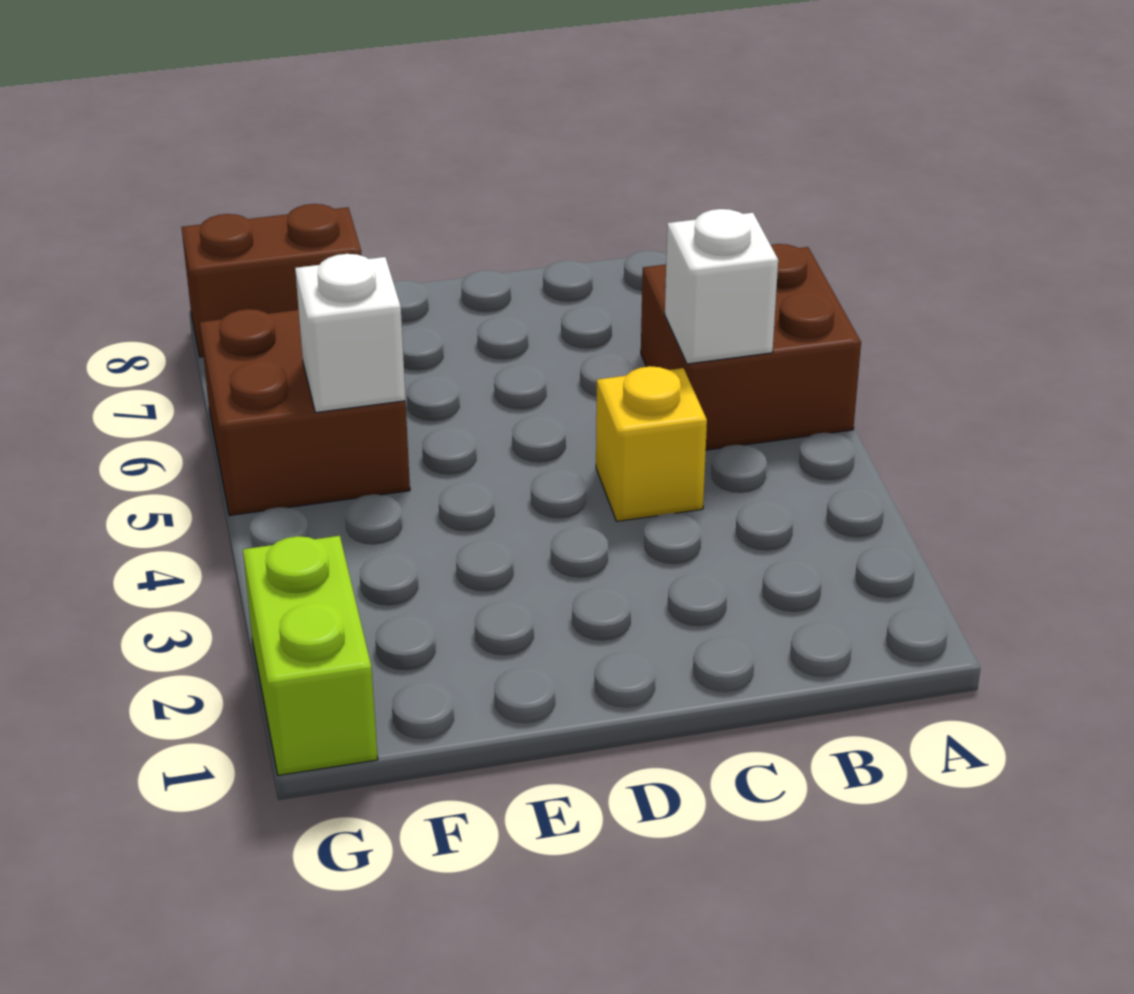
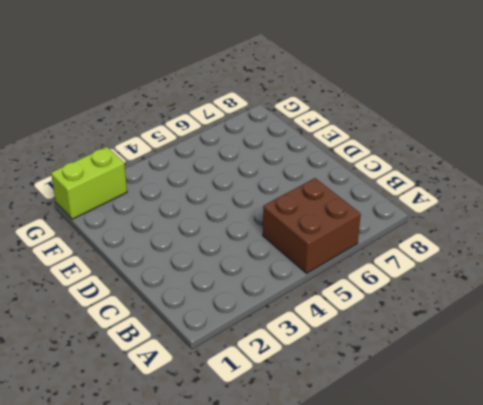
none -> yellow 1x1 brick [596,366,707,521]
none -> brown 2x2 brick [200,309,410,516]

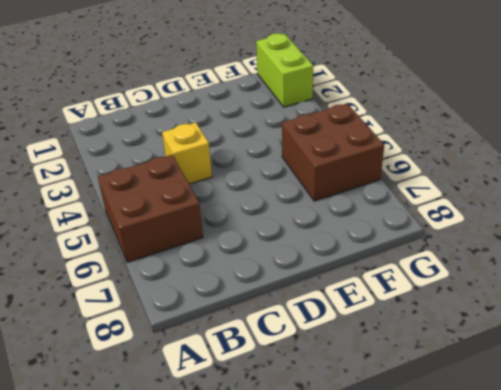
none -> brown 1x2 brick [181,204,361,357]
none -> white 1x1 brick [665,209,778,364]

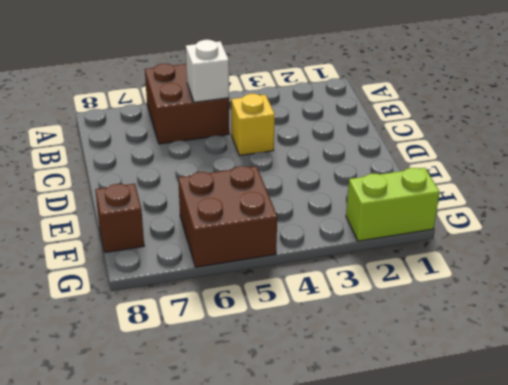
brown 1x1 brick [95,184,144,252] -> brown 1x2 brick [181,204,361,357]
none -> white 1x1 brick [295,254,405,413]

